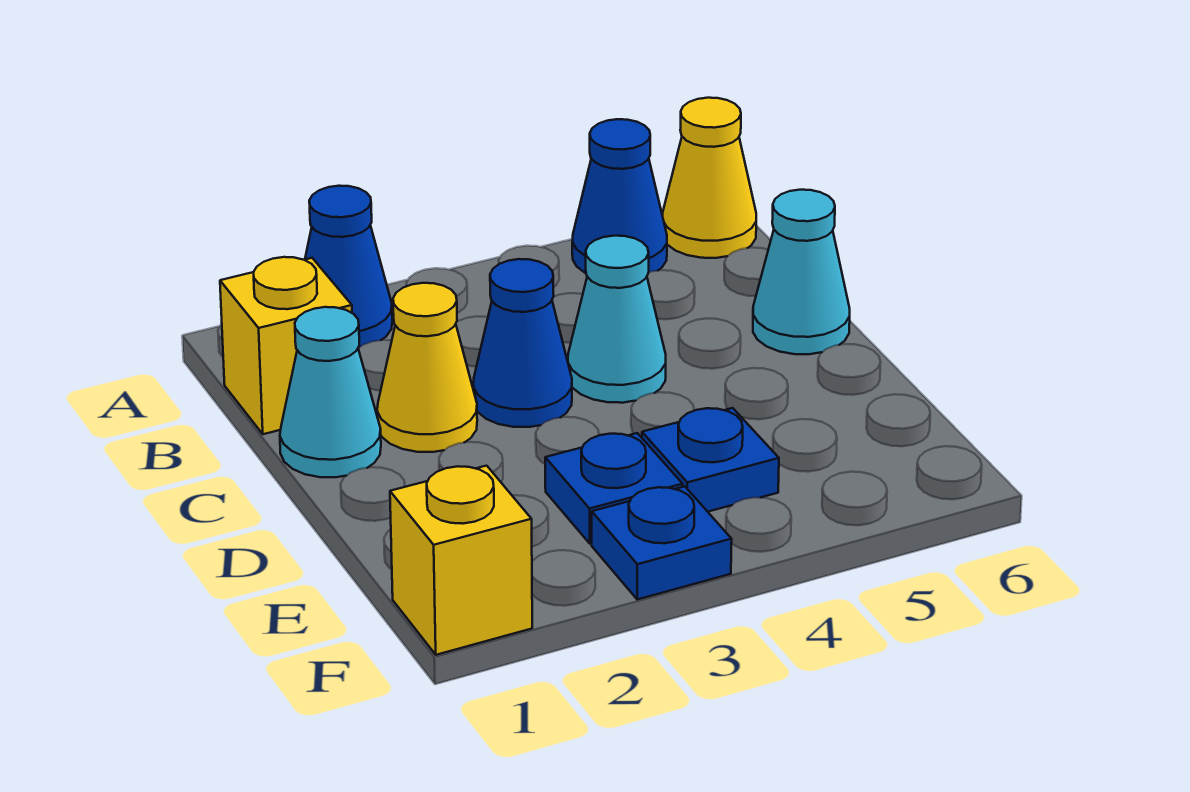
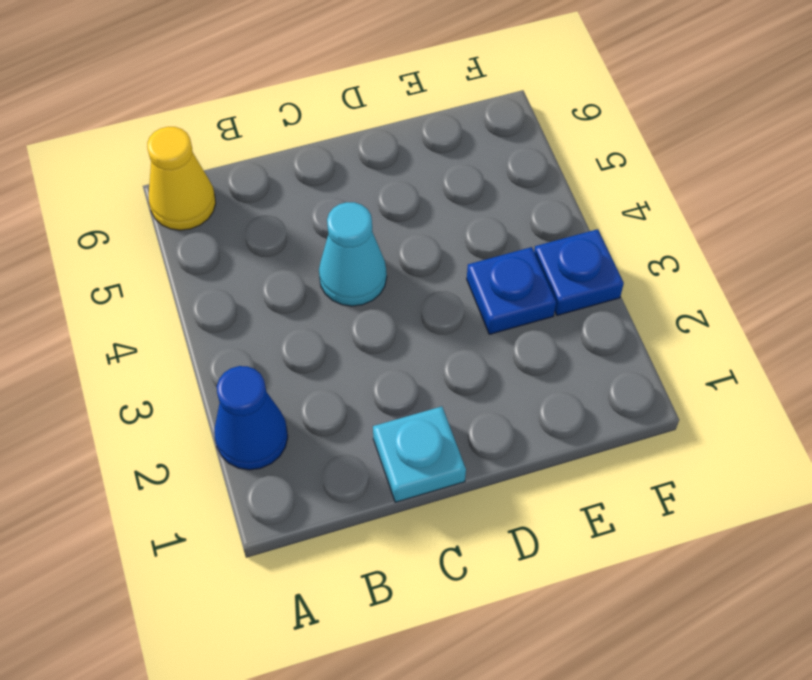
cyan 1x1 plate [373,406,466,502] -> cyan 1x1 cone [280,307,381,477]
none -> blue 1x1 cone [572,119,667,273]
none -> yellow 1x1 brick [220,257,352,434]
none -> yellow 1x1 cone [377,283,477,452]

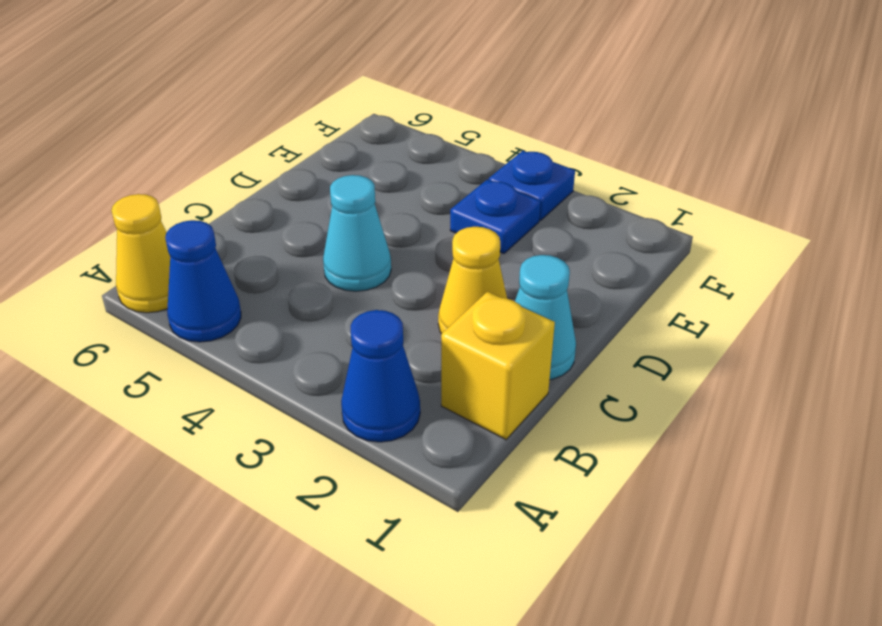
none -> blue 1x1 cone [473,259,572,427]
none -> cyan 1x1 cone [753,190,850,354]
none -> blue 1x1 plate [642,408,779,512]

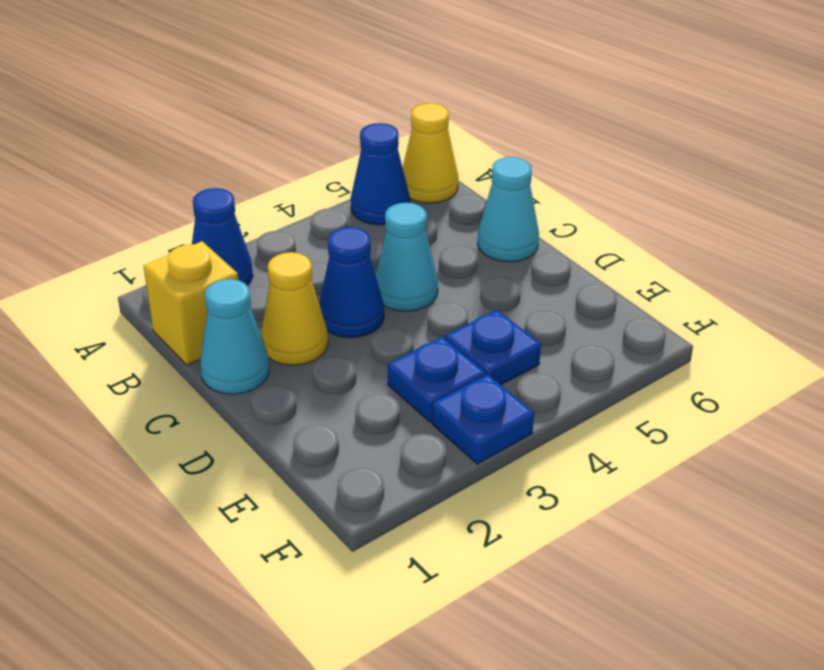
none -> yellow 1x1 brick [390,466,532,655]

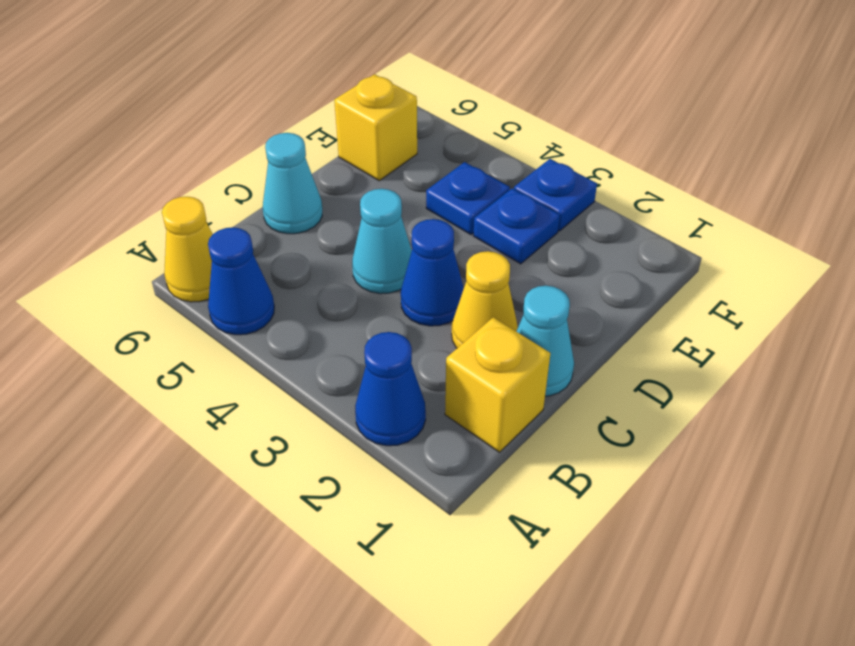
yellow 1x1 brick [334,74,417,181] -> yellow 1x1 brick moved to [390,466,532,655]

